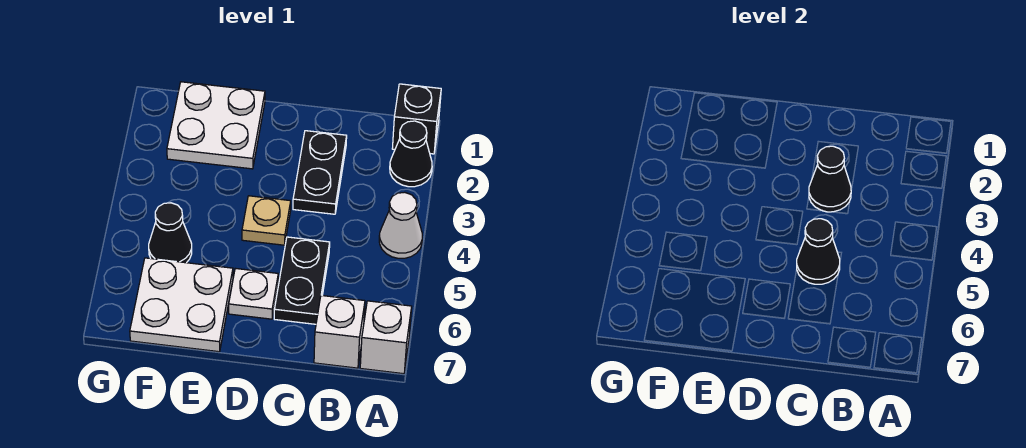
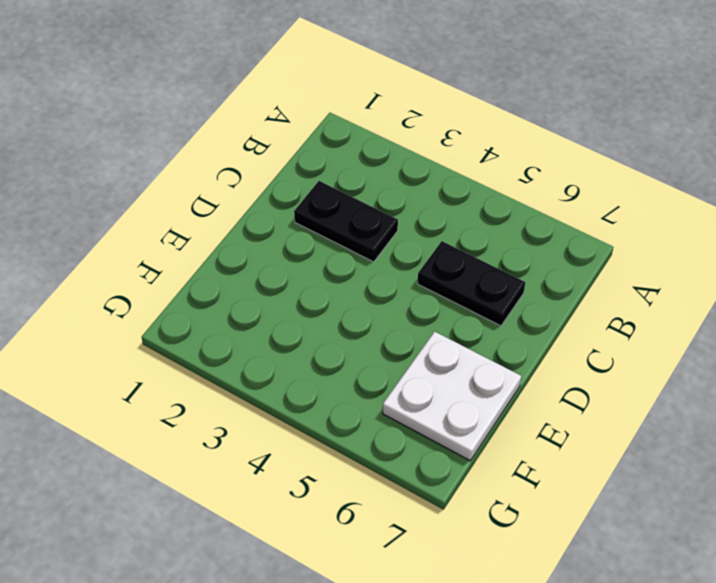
none -> black 1x1 brick [392,84,441,154]
none -> black 1x1 cone [390,121,432,187]
none -> white 1x1 cone [379,192,422,258]

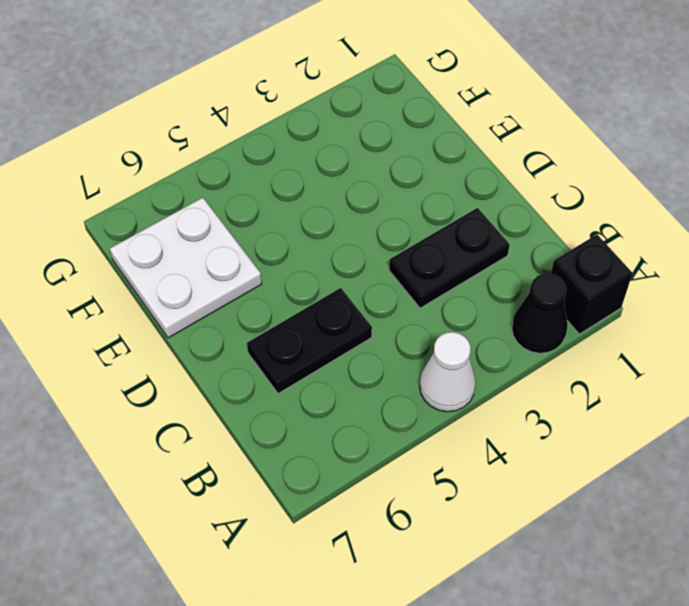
none -> white 1x1 brick [360,301,412,374]
none -> white 1x1 brick [314,295,365,368]
none -> tan 1x1 plate [242,196,291,245]

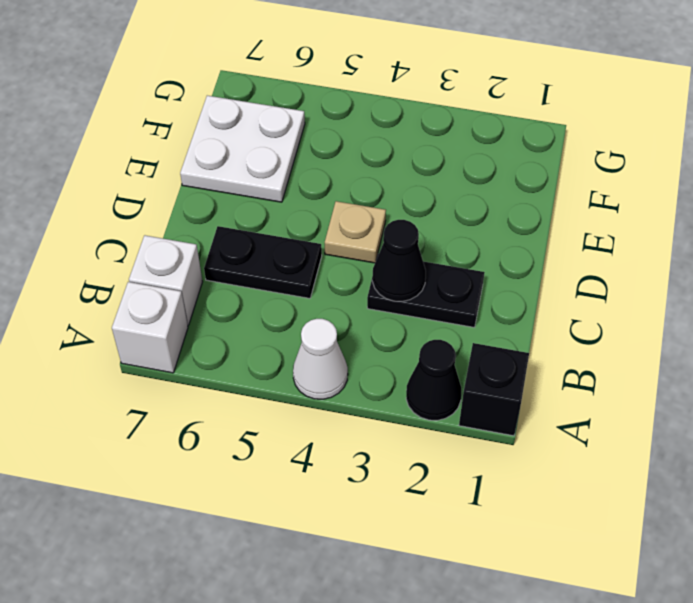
none -> white 1x1 plate [229,268,278,319]
none -> white 2x2 plate [167,82,265,169]
none -> black 1x1 cone [149,203,192,263]

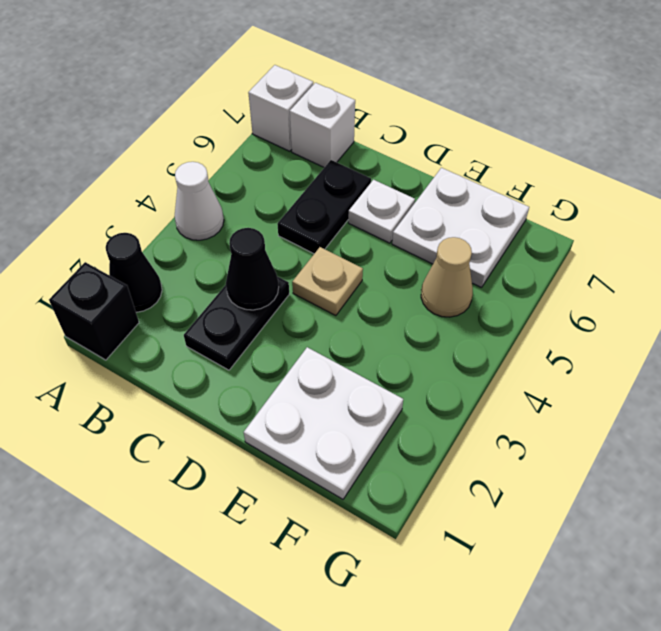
tan 1x1 cone [421,237,473,317] -> black 1x1 cone [149,203,192,263]
none -> black 1x1 cone [797,219,840,284]

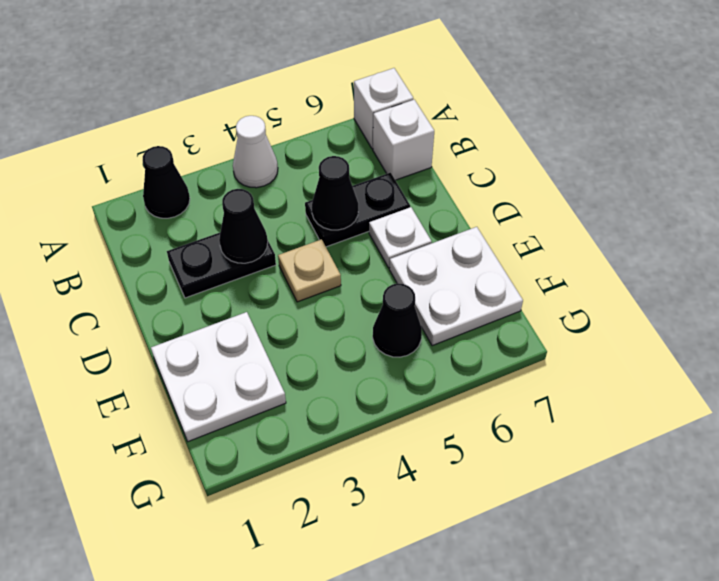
none -> black 1x1 brick [392,84,441,154]

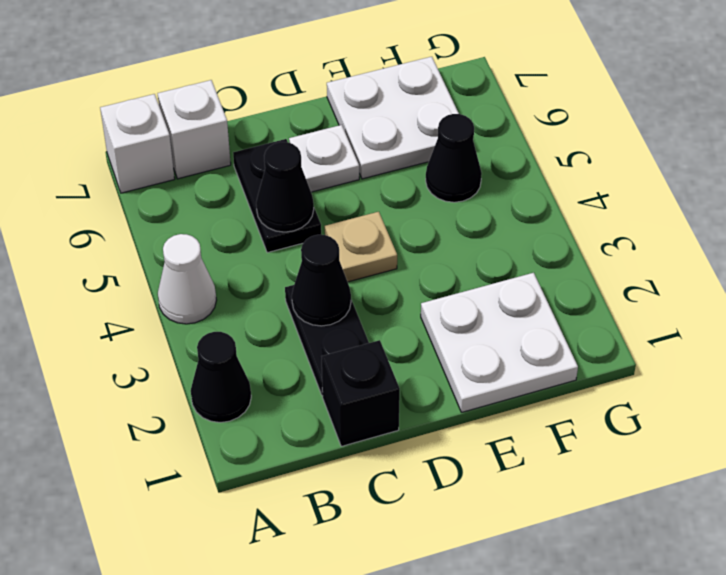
black 1x1 brick [322,340,400,446] -> black 1x1 brick moved to [392,84,441,154]

